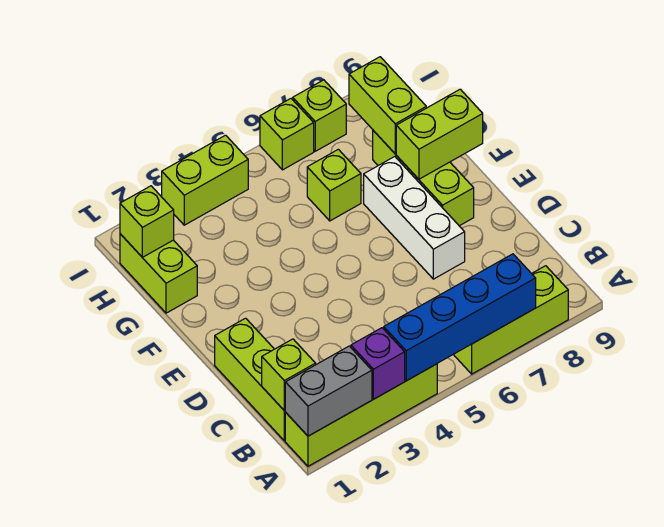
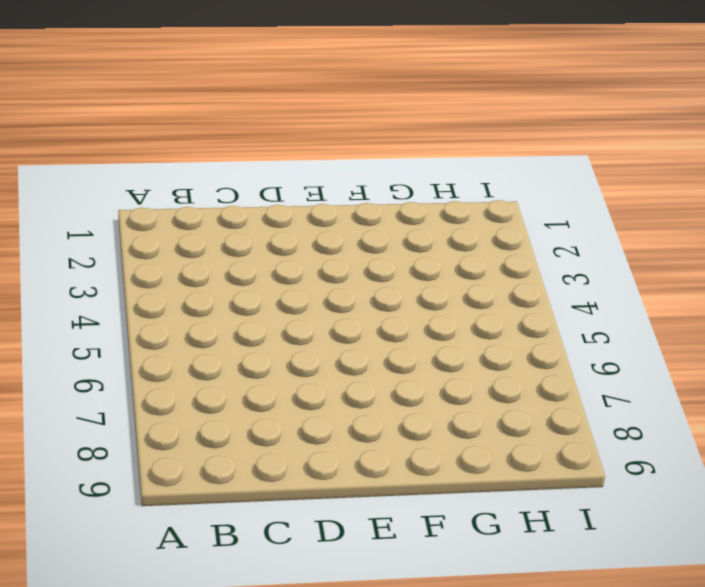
none -> lime 1x4 brick [285,364,437,466]
none -> lime 1x3 brick [453,266,568,374]
none -> lime 1x3 brick [215,318,286,441]

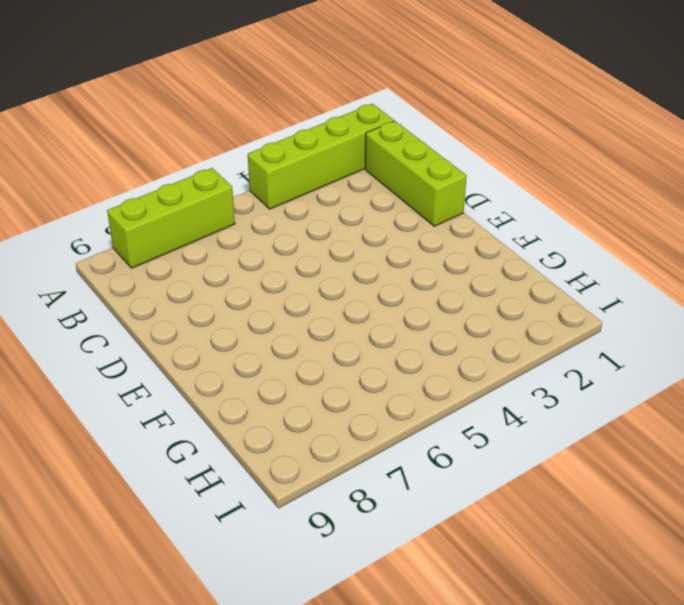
none -> white 1x3 brick [364,157,465,279]
none -> lime 1x3 brick [373,131,474,226]
none -> lime 1x2 brick [120,234,197,313]

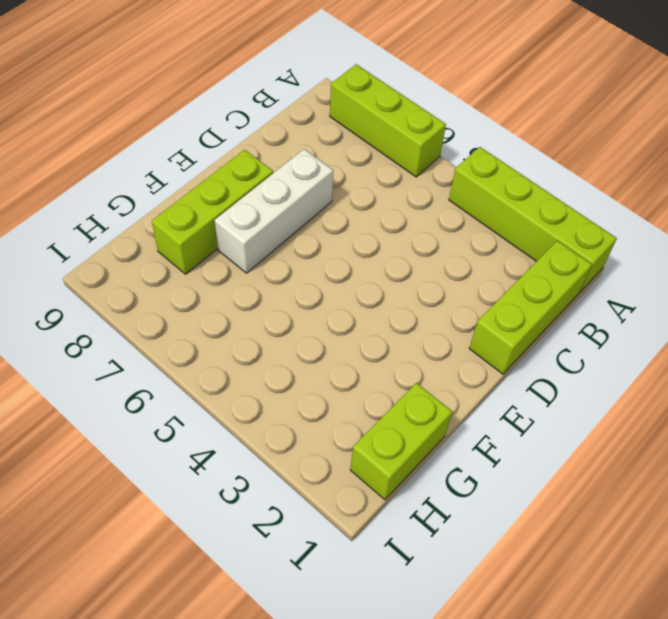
none -> lime 1x1 brick [307,149,361,221]
none -> lime 1x2 brick [162,135,248,225]
none -> lime 1x1 brick [260,99,314,170]

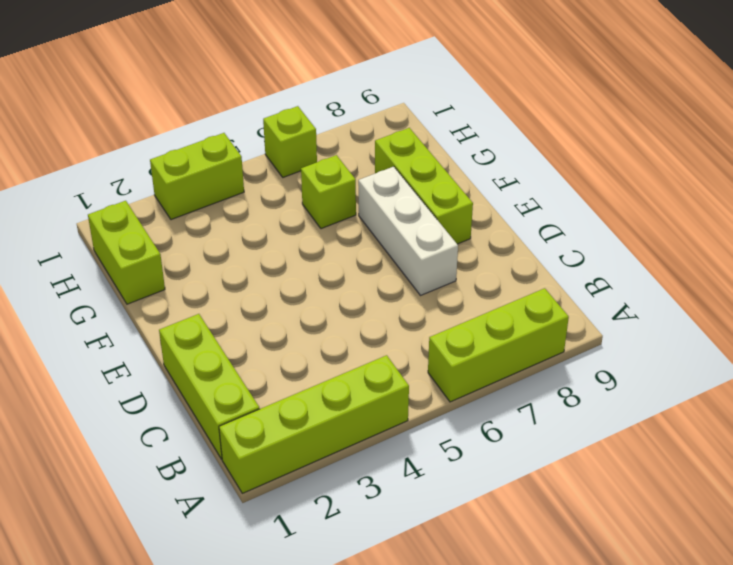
none -> lime 1x1 brick [293,80,346,151]
none -> grey 1x2 brick [285,346,372,436]
none -> purple 1x1 brick [351,328,405,399]

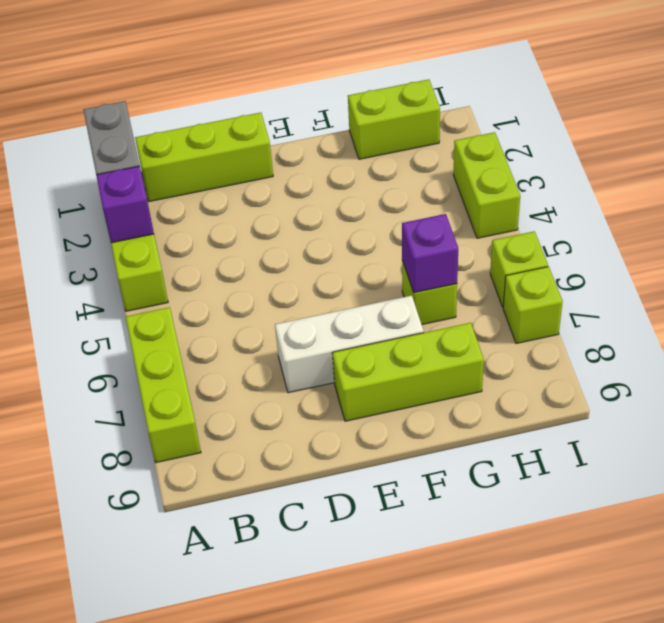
purple 1x1 brick [402,214,458,293] -> none
none -> blue 1x4 brick [384,254,536,381]
none -> lime 1x1 brick [262,339,316,411]
none -> lime 1x2 brick [396,89,483,179]

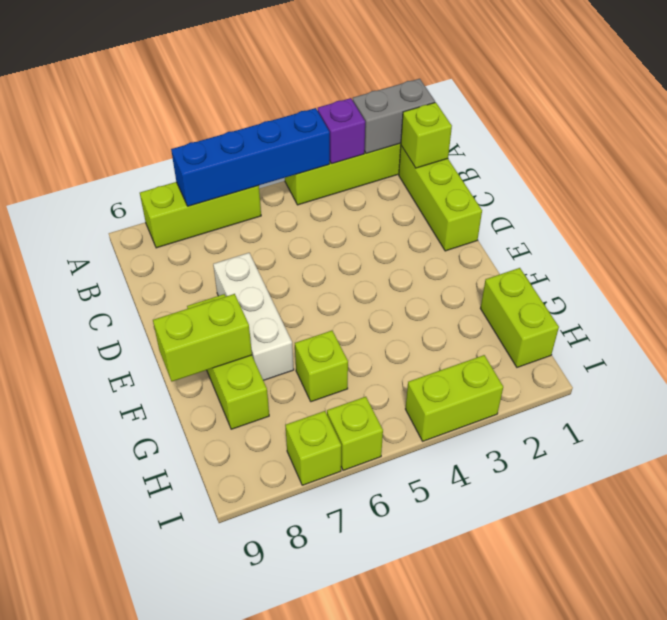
none -> lime 1x2 brick [349,57,426,154]
none -> lime 1x1 brick [120,186,174,257]

